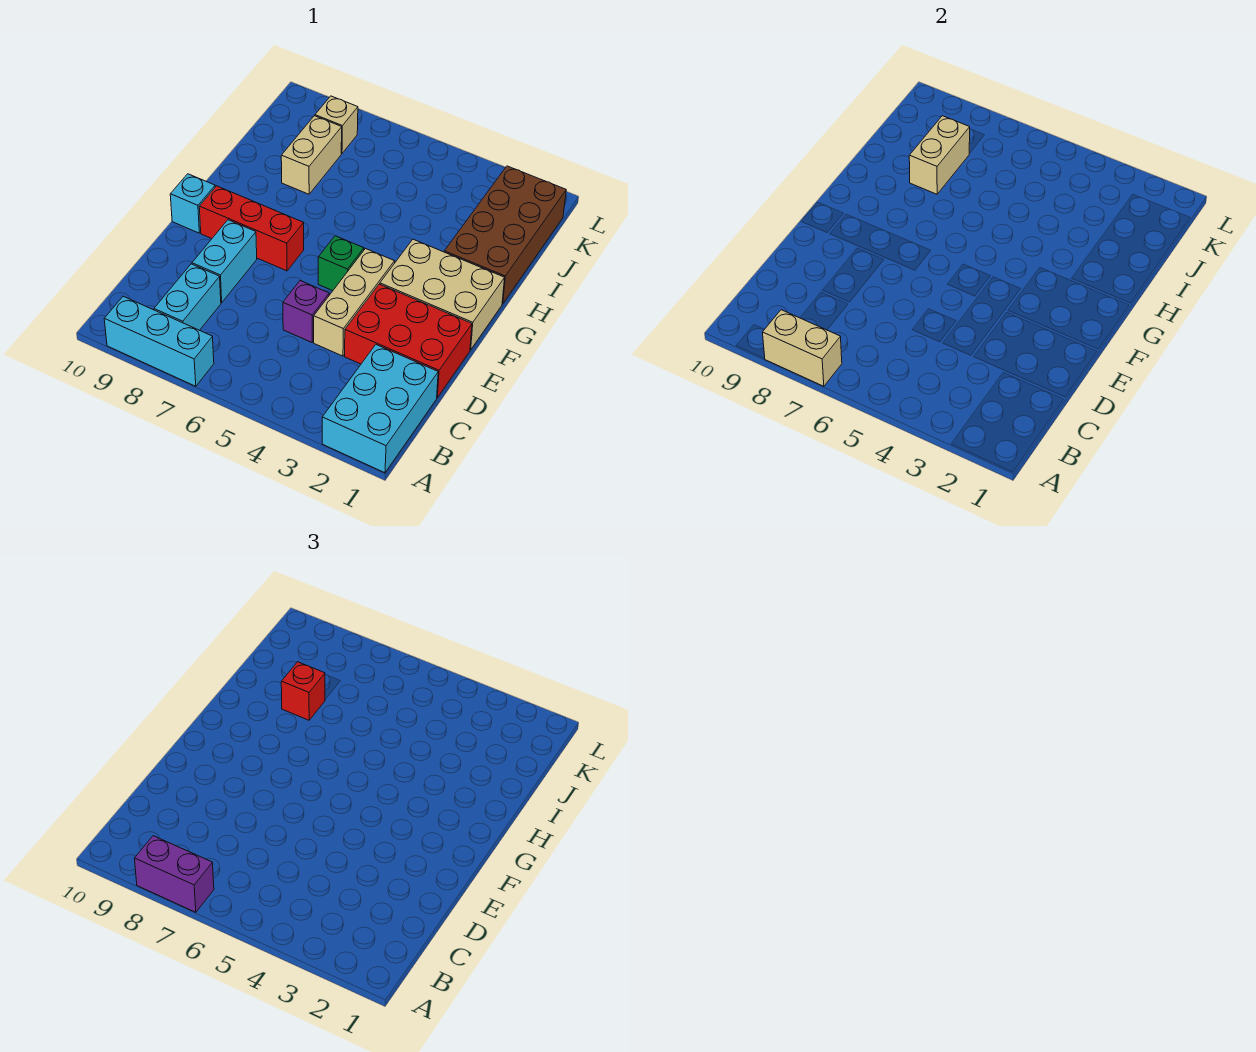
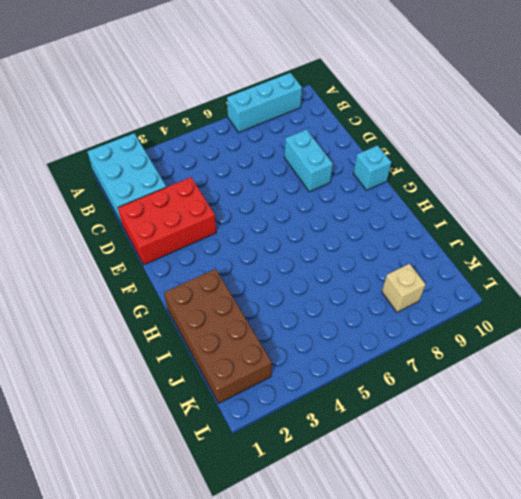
none -> cyan 1x2 brick [154,264,221,330]
none -> tan 1x3 brick [314,249,395,356]
none -> purple 1x1 brick [283,281,329,342]

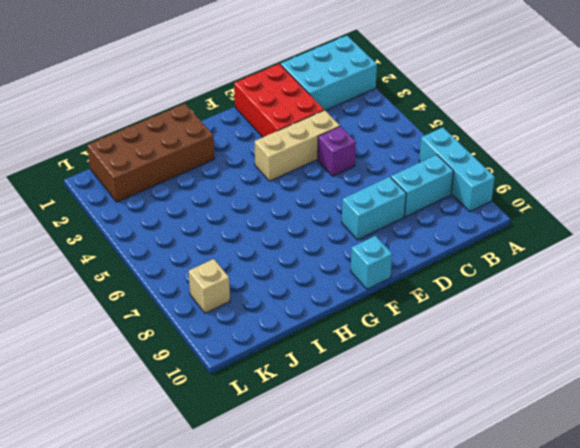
none -> tan 2x3 brick [380,239,505,350]
none -> green 1x1 brick [318,236,364,291]
none -> red 1x3 brick [199,186,304,271]

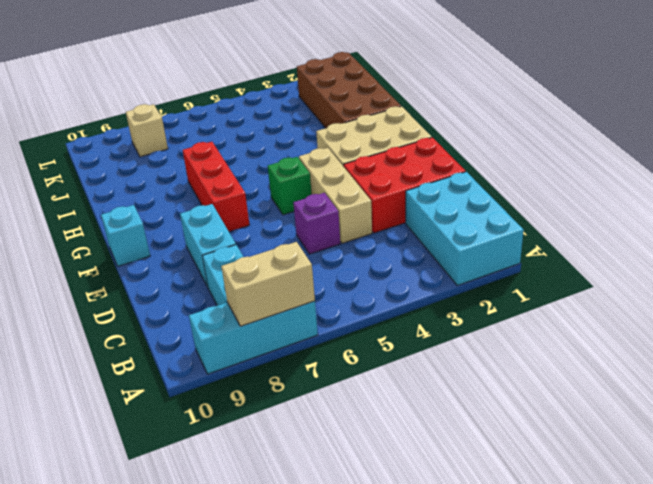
red 1x3 brick [183,142,250,232] -> red 1x3 brick turned to [199,186,304,271]
none -> tan 1x2 brick [281,116,342,194]
none -> tan 1x2 brick [909,116,970,194]
none -> purple 1x2 brick [134,836,214,912]

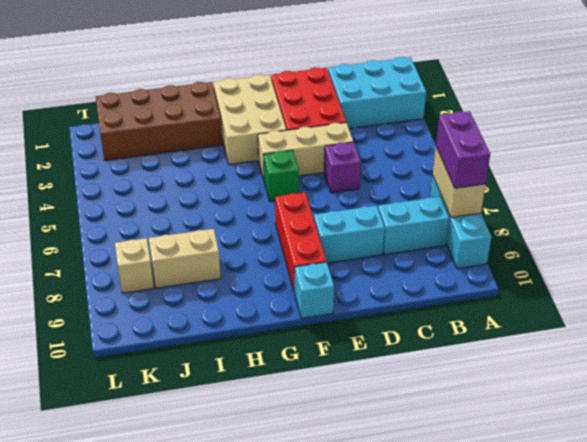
none -> tan 1x2 brick [909,116,970,194]
none -> red 1x1 brick [281,662,325,720]

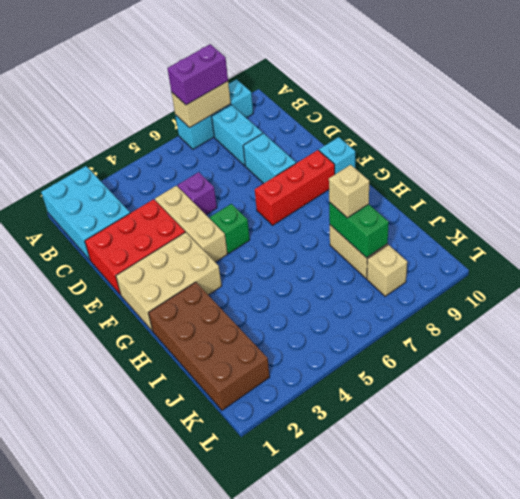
green 1x2 brick [329,202,389,258] -> tan 1x2 brick [909,116,970,194]
tan 1x1 brick [329,165,369,218] -> red 1x1 brick [281,662,325,720]

